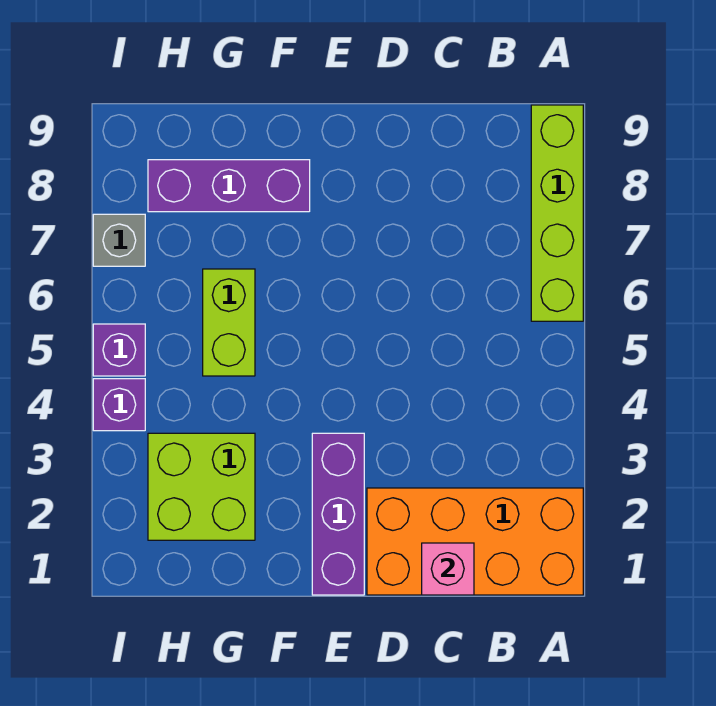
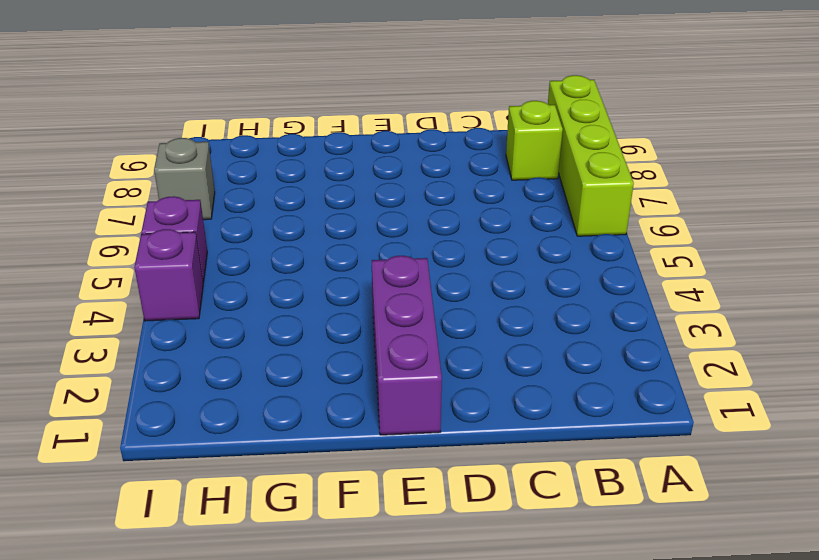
lime 1x1 brick [506,101,563,180] -> none
none -> orange 2x4 brick [367,488,583,595]
none -> purple 1x3 brick [148,160,310,212]

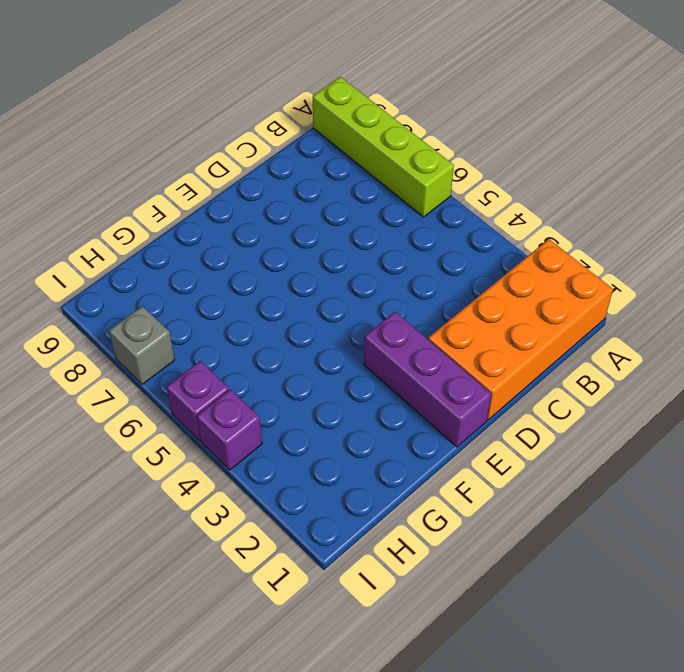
none -> purple 1x3 brick [148,160,310,212]
none -> lime 2x2 brick [148,433,255,540]

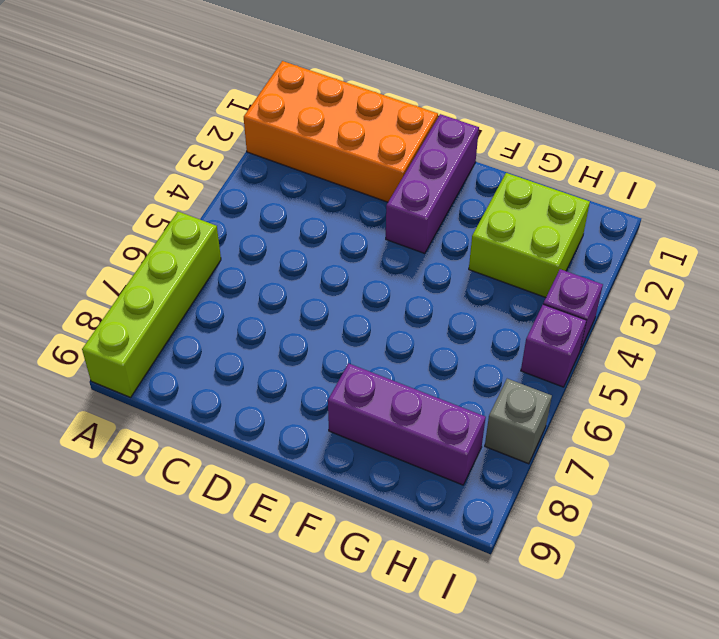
none -> lime 1x2 brick [203,269,255,376]
none -> pink 1x1 brick [422,543,474,595]

